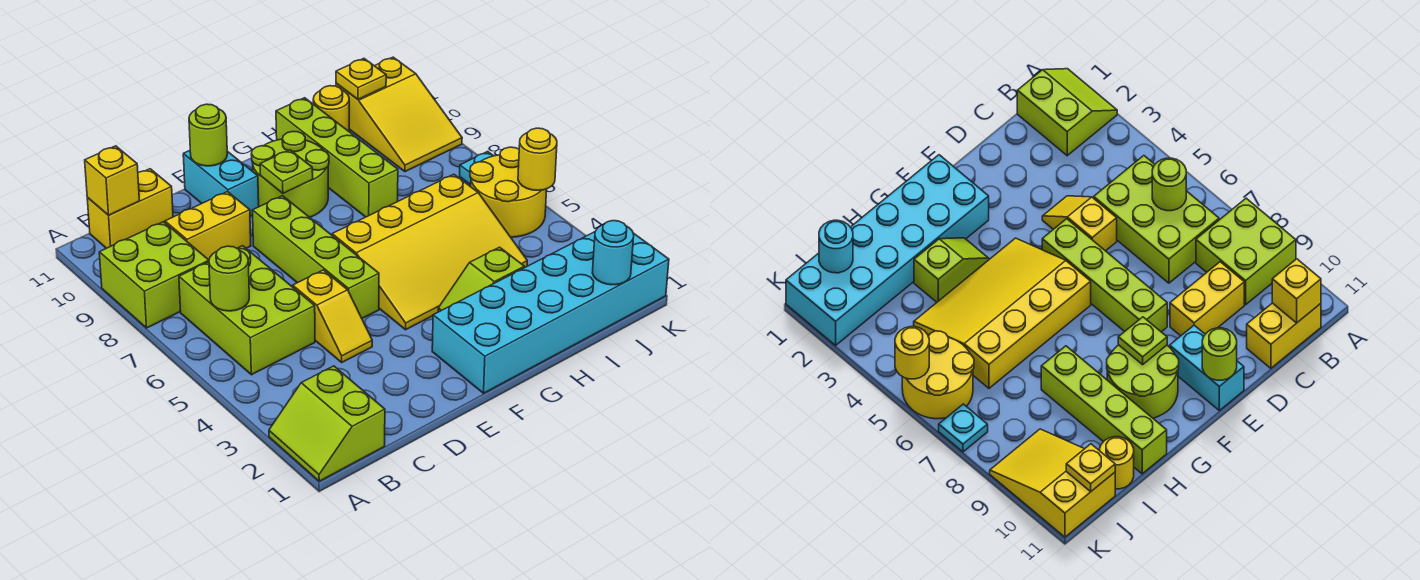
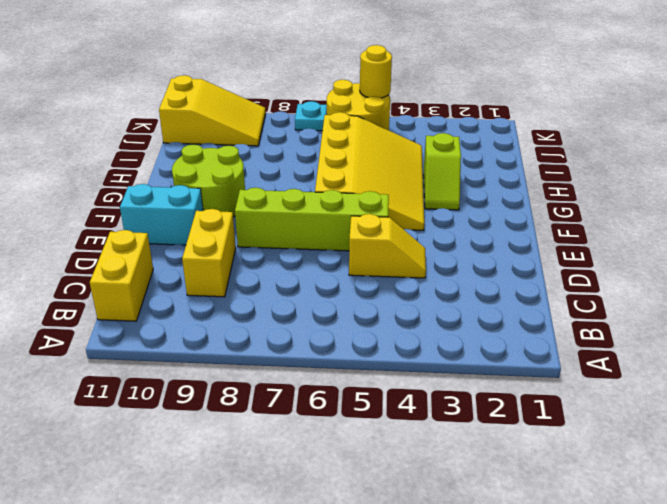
none -> lime 2x2 slope [269,366,385,481]
none -> lime 2x2 brick [99,222,209,328]
none -> lime 2x3 brick [179,246,315,375]

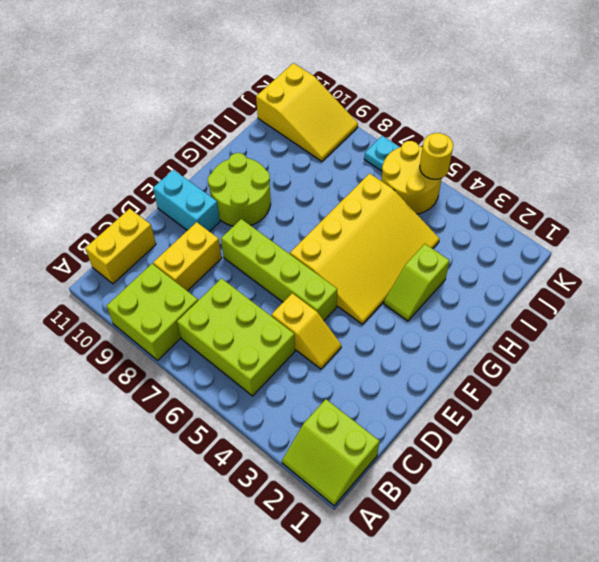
none -> cyan 2x6 brick [432,232,669,393]
none -> lime 1x4 brick [276,98,398,217]
none -> yellow 1x1 round brick [313,86,349,131]

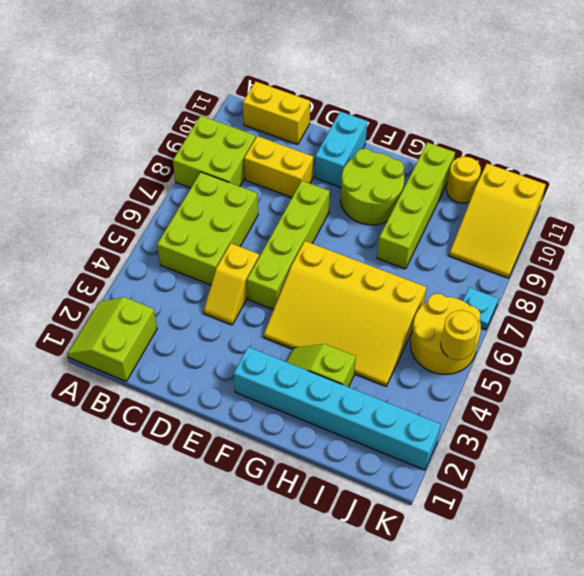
cyan 1x6 brick [234,347,441,470] -> cyan 2x6 brick [432,232,669,393]
none -> lime 1x1 round brick [209,246,249,311]
none -> yellow 1x1 brick [85,146,139,215]
none -> lime 1x1 round brick [189,104,227,166]

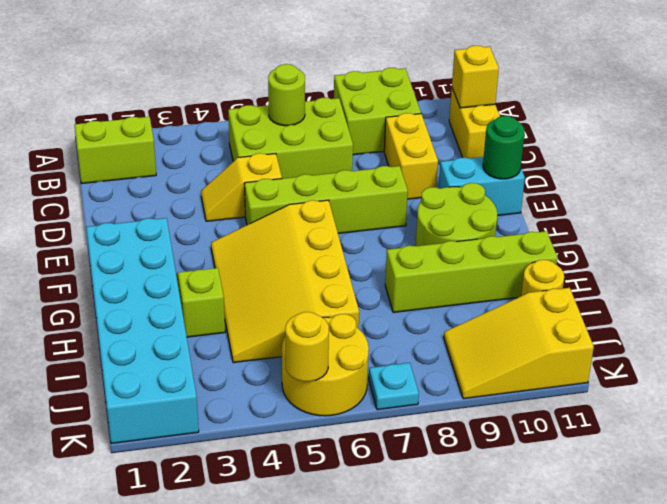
green 1x1 round brick [483,116,525,179] -> lime 1x1 round brick [189,104,227,166]
none -> lime 1x1 plate [260,150,313,193]
none -> cyan 1x1 round brick [592,221,634,285]
none -> yellow 1x1 plate [336,59,386,99]

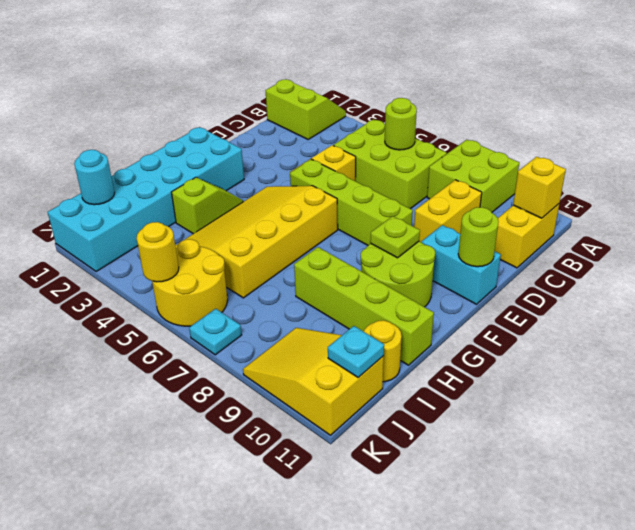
cyan 1x1 plate [328,326,384,377] -> yellow 1x1 plate [336,59,386,99]

